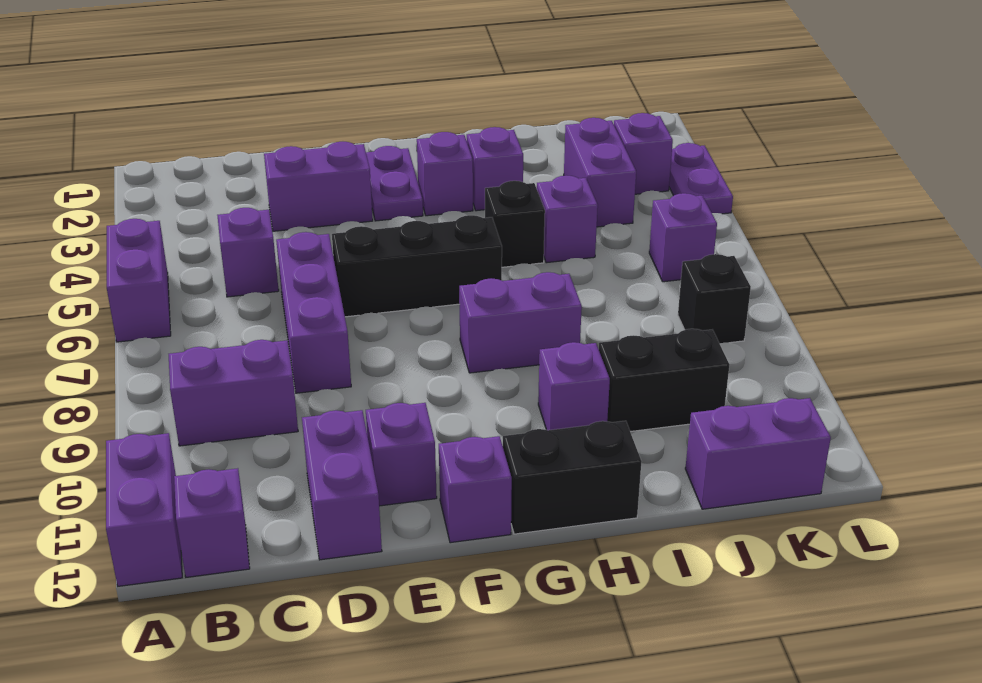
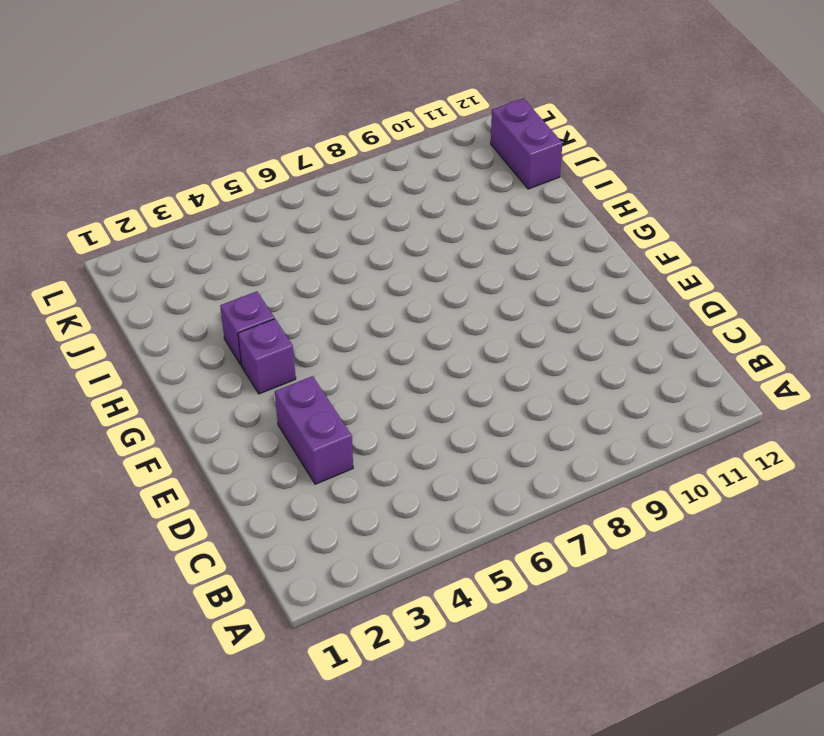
none -> purple 1x2 brick [107,219,171,342]
none -> purple 1x2 brick [106,433,182,586]
none -> purple 1x2 brick [169,340,298,446]

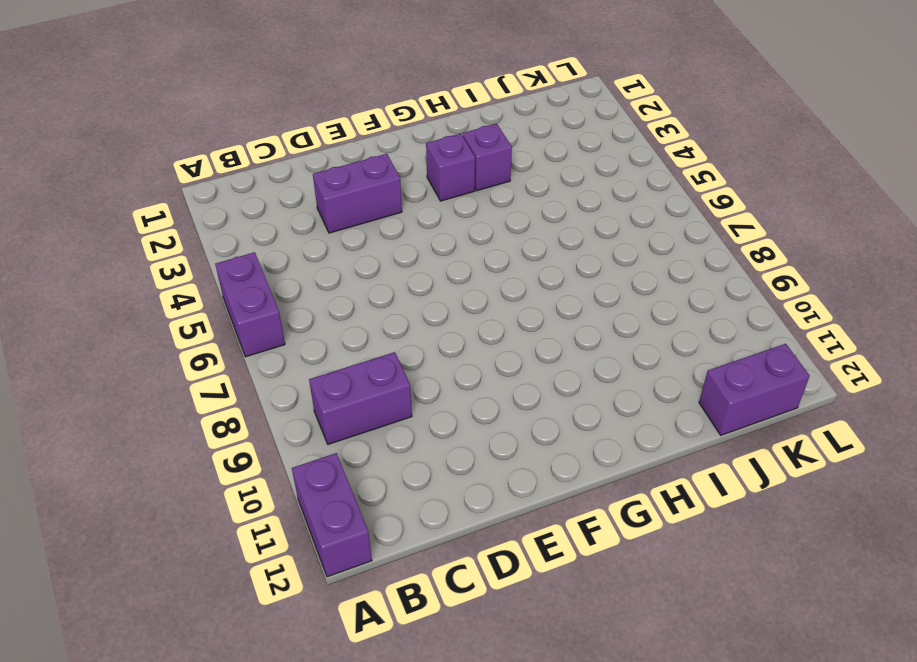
none -> purple 1x1 brick [174,468,250,577]
none -> purple 1x1 brick [217,208,279,297]
none -> purple 1x3 brick [276,232,351,393]

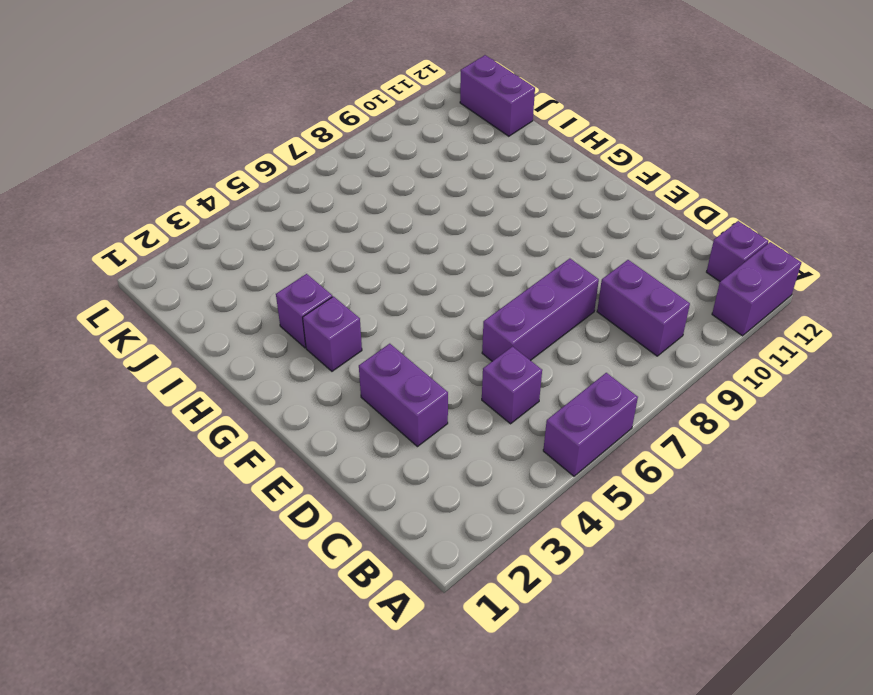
none -> purple 1x2 brick [302,410,382,560]
none -> black 1x3 brick [332,215,502,317]
none -> purple 1x1 brick [366,403,437,506]

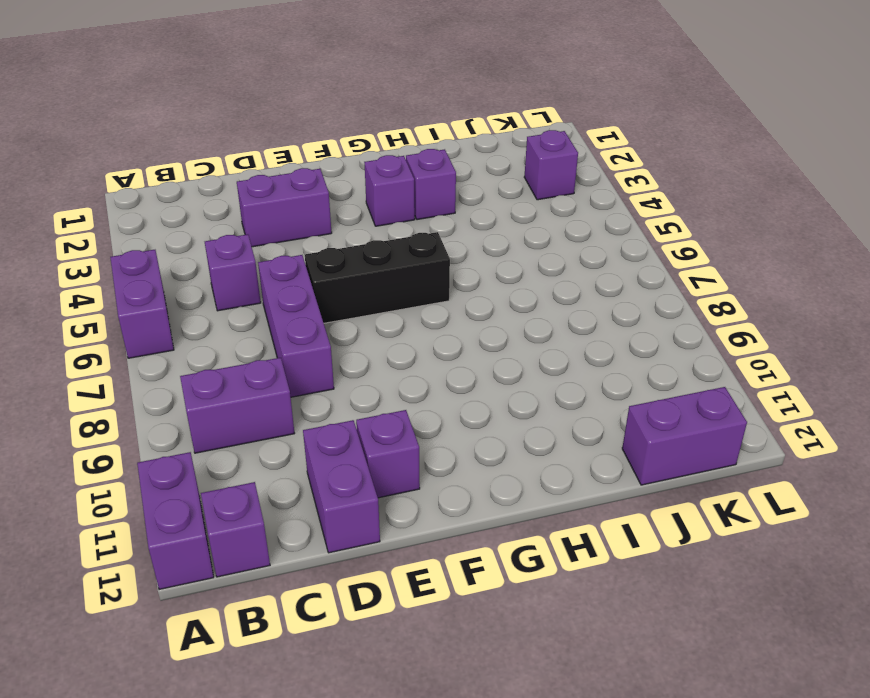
none -> purple 1x2 plate [366,146,423,221]
none -> purple 1x1 brick [439,436,512,543]
none -> purple 1x2 brick [459,272,582,373]

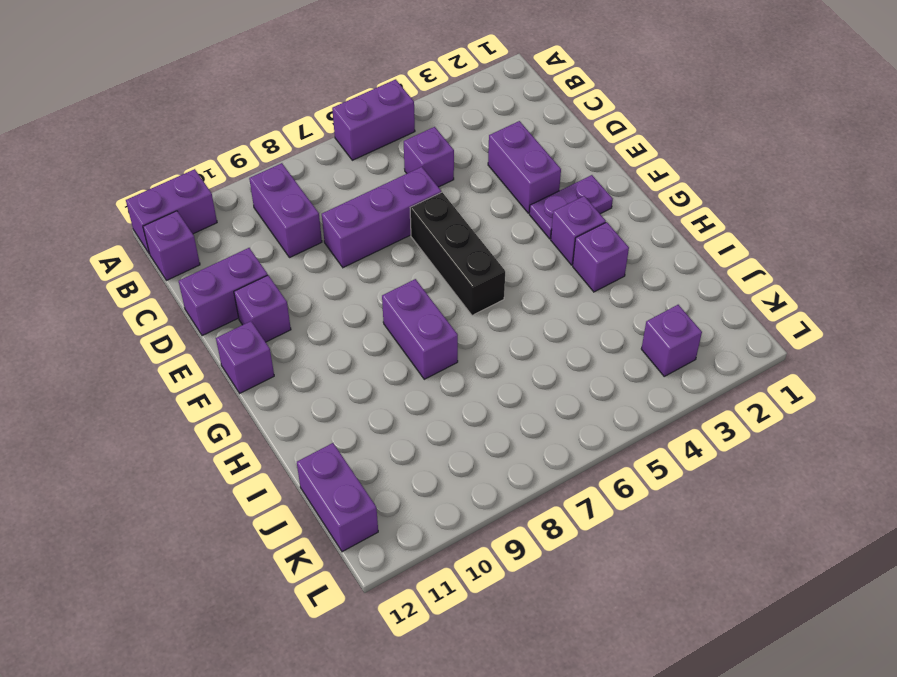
none -> black 1x2 brick [503,421,642,534]
none -> black 1x1 brick [485,181,545,267]
none -> purple 1x1 brick [538,342,610,430]

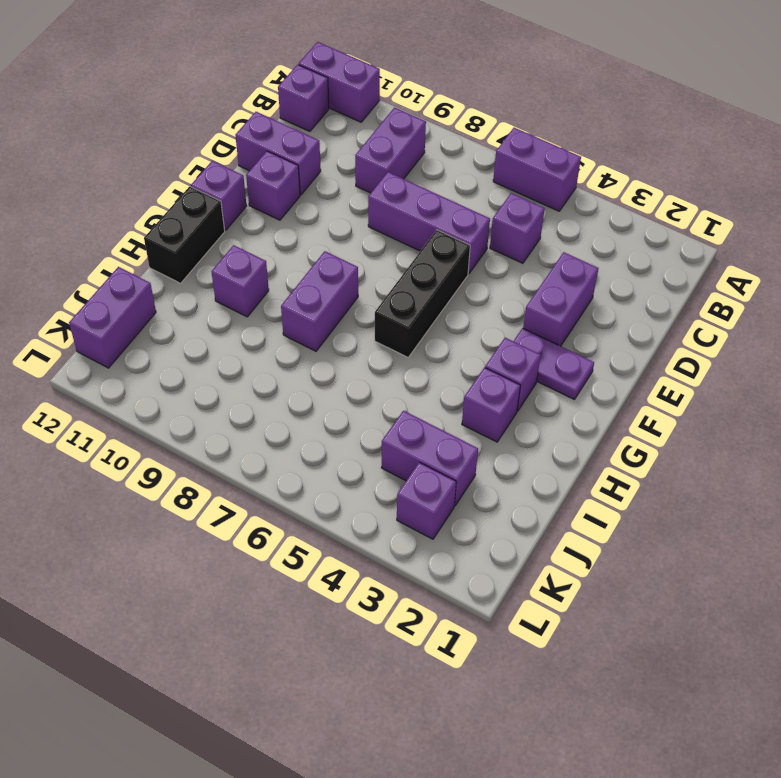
none -> black 1x1 brick [485,181,545,267]
none -> purple 1x1 brick [537,176,598,263]
none -> black 1x2 brick [599,329,729,432]

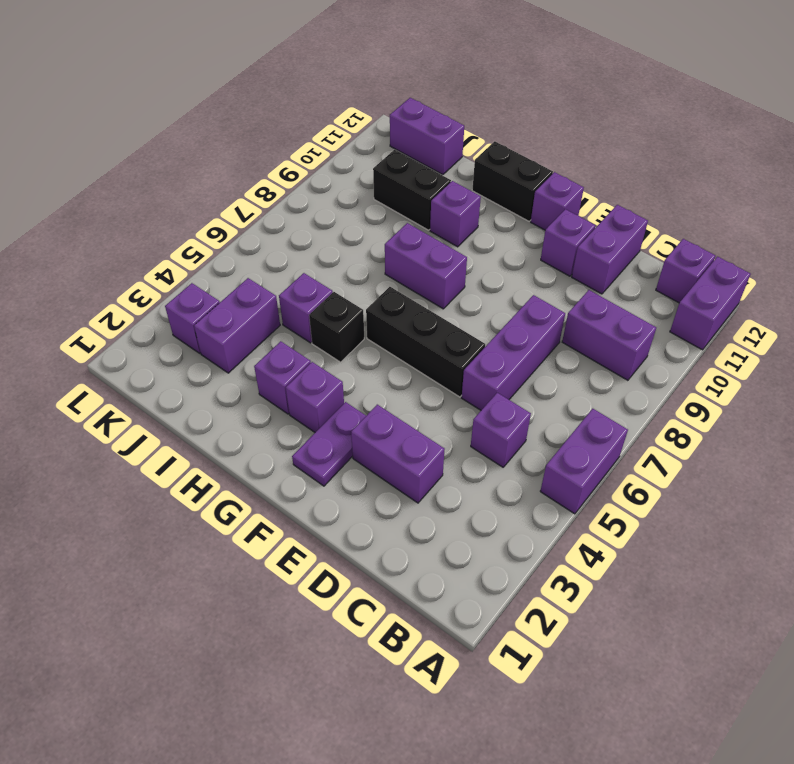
none -> purple 1x1 brick [649,193,717,282]
none -> black 1x1 brick [678,254,751,343]
none -> purple 1x2 plate [669,143,733,214]

